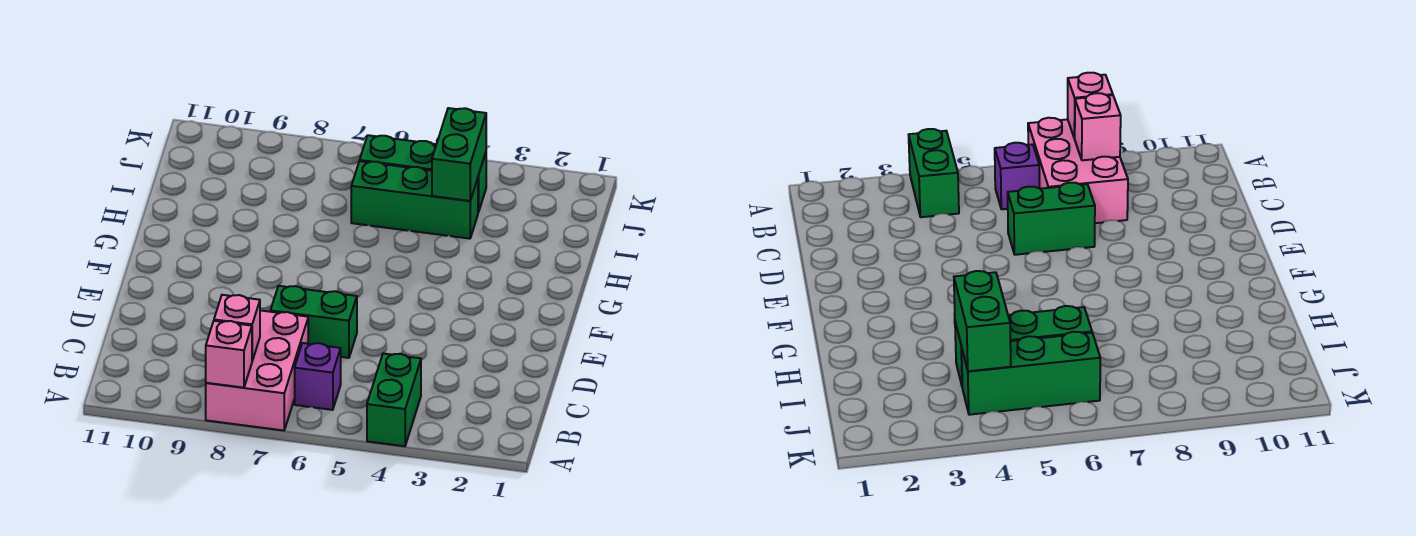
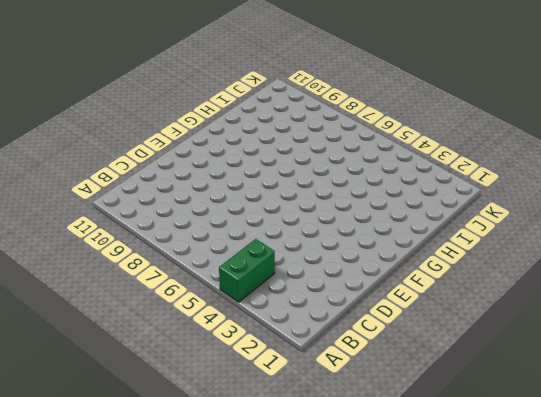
none -> pink 2x3 brick [206,310,308,431]
none -> purple 1x1 brick [295,343,341,410]

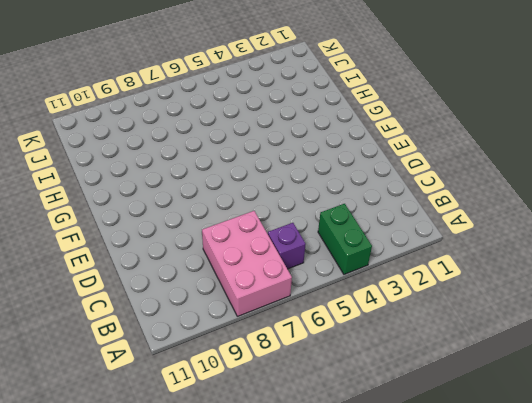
none -> green 1x2 brick [271,286,357,358]
none -> green 1x3 brick [351,161,478,239]

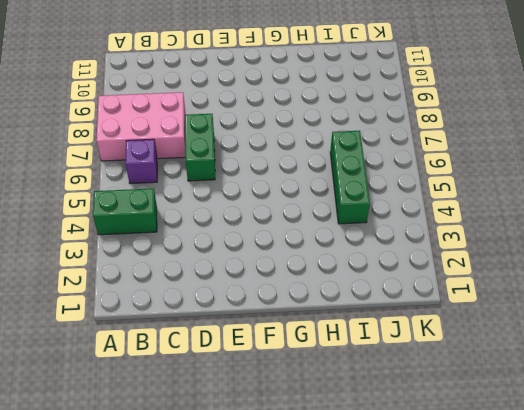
none -> green 1x3 brick [360,135,486,212]
none -> pink 1x1 brick [206,321,252,388]

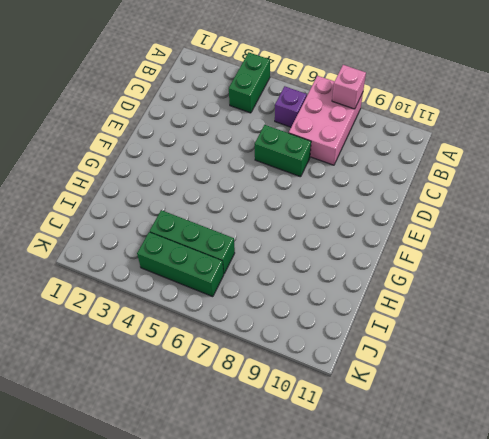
none -> pink 1x1 brick [214,295,260,361]
none -> green 1x2 brick [432,108,486,201]

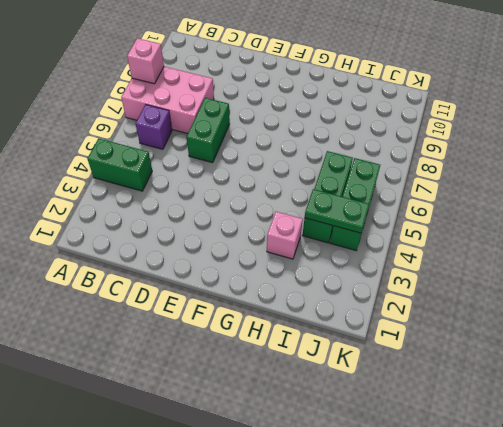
pink 1x1 brick [267,212,303,259] -> pink 1x1 brick moved to [214,295,260,361]
green 1x2 plate [305,189,369,233] -> green 1x2 brick [432,108,486,201]

